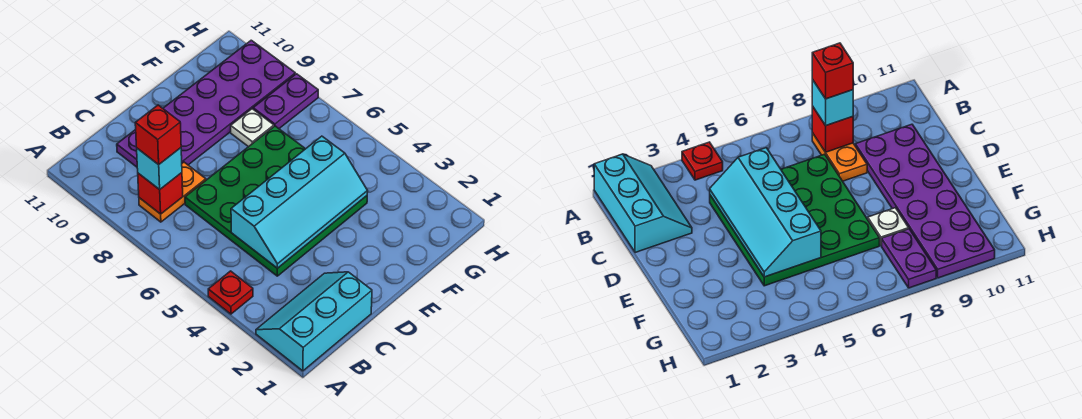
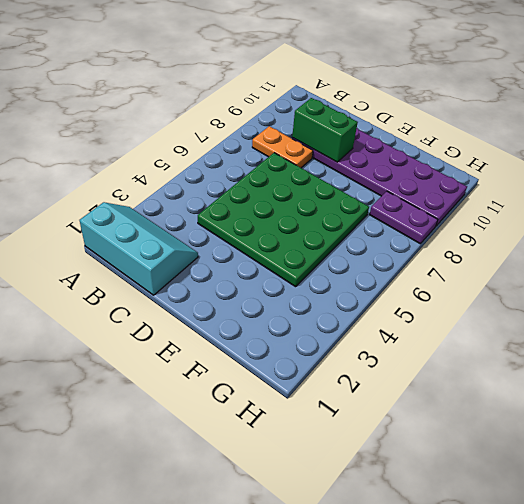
green 1x2 brick [292,98,358,162] -> none
none -> red 1x1 plate [208,271,253,314]
none -> white 1x1 plate [231,109,274,147]

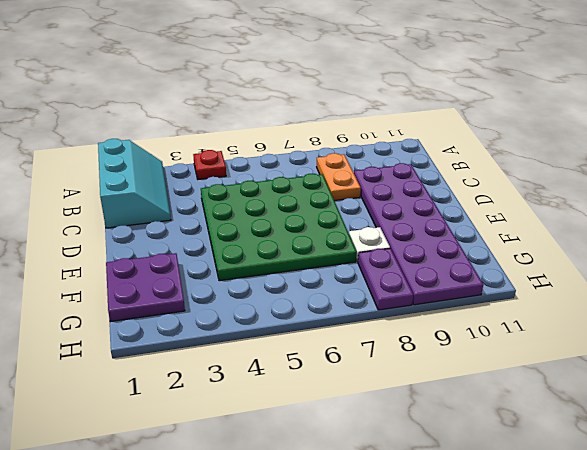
purple 2x2 plate [106,253,185,322] -> none
none -> red 1x1 brick [138,173,183,214]
none -> cyan 2x4 slope [231,136,368,268]

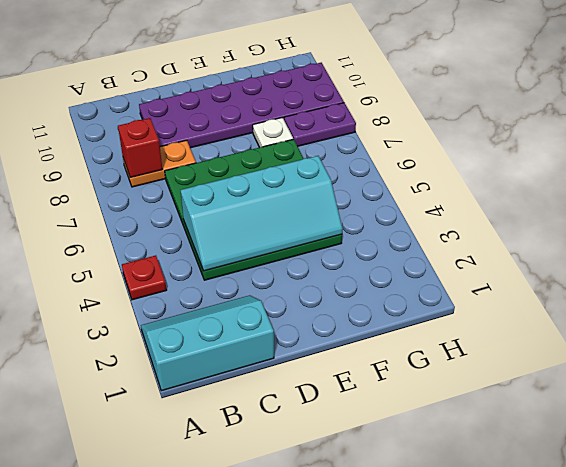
none -> cyan 1x1 brick [137,148,182,190]
none -> red 1x1 brick [135,105,181,165]

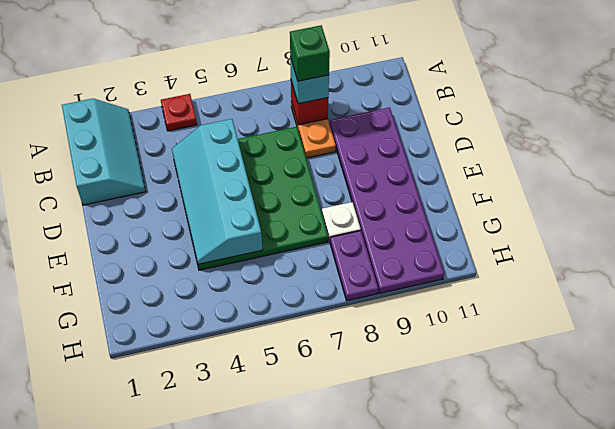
green 1x1 brick [290,25,330,81] -> red 1x1 brick [135,105,181,165]

